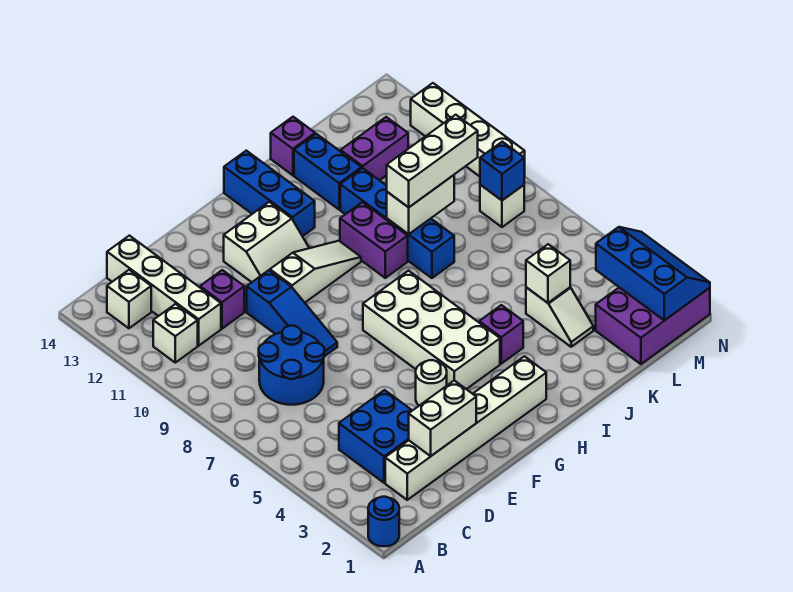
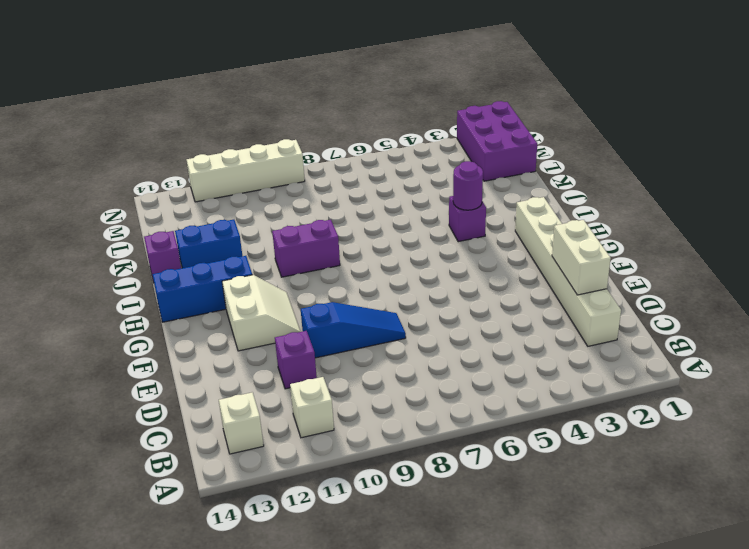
purple 1x1 round brick [453,161,483,210] -> none
none -> blue 1x1 round brick [368,497,399,546]
none -> blue 2x2 brick [339,390,412,483]
none -> blue 2x2 round brick [259,326,324,405]
none -> white 1x4 brick [107,236,221,346]

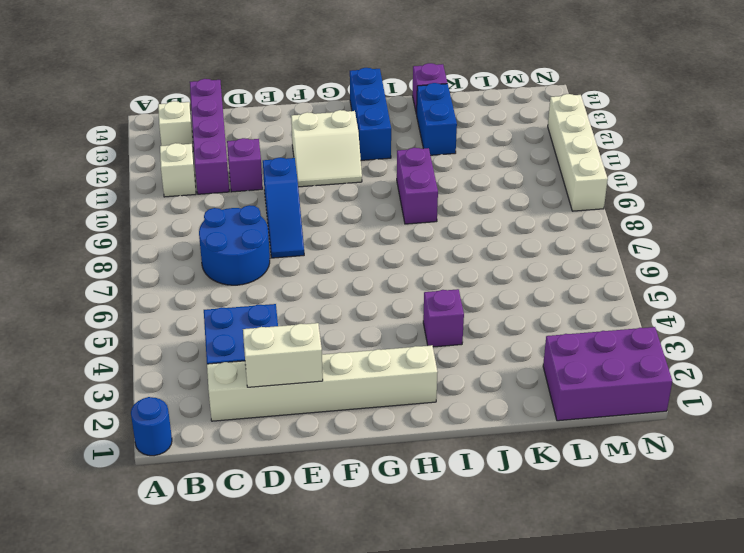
purple 1x4 brick [190,79,229,194] -> white 1x4 brick [107,236,221,346]
none -> white 1x1 round brick [416,360,447,406]
none -> white 1x3 slope [270,241,361,303]
none -> white 2x4 brick [363,271,500,389]
none -> blue 1x4 brick [340,168,454,278]

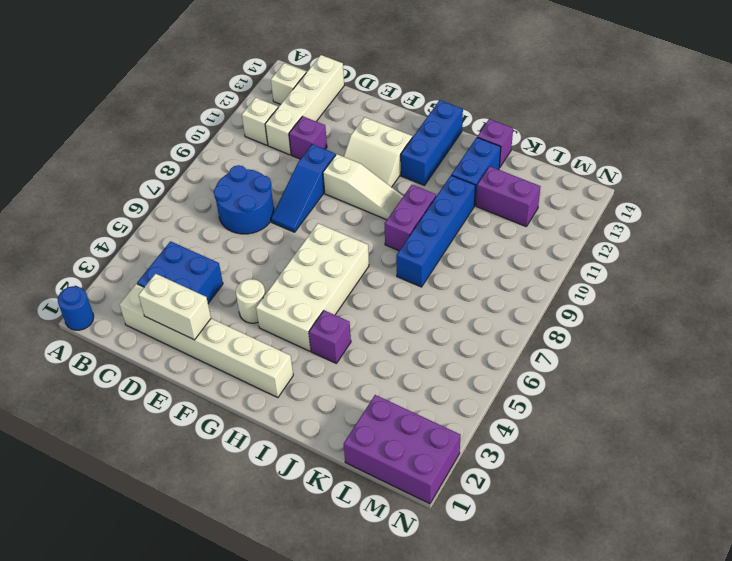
none -> white 1x2 slope [526,287,593,347]
none -> white 1x1 brick [480,185,524,227]
none -> white 1x4 brick [411,83,525,177]
none -> white 1x2 brick [387,175,454,234]

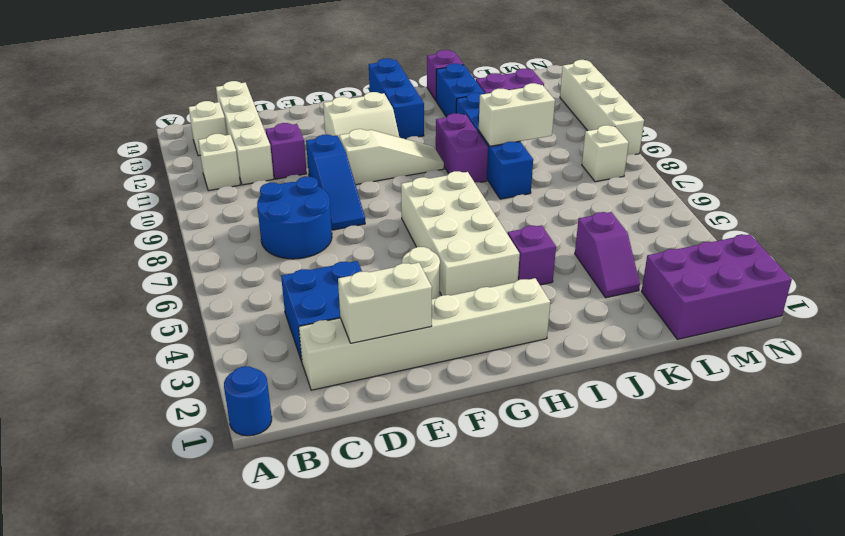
purple 1x2 slope [575,212,640,298] -> white 1x2 slope [526,287,593,347]
none -> white 1x1 brick [526,244,570,303]
none -> blue 2x3 slope [596,227,710,320]
none -> blue 1x1 brick [480,142,524,200]
none -> white 1x3 brick [387,115,478,207]

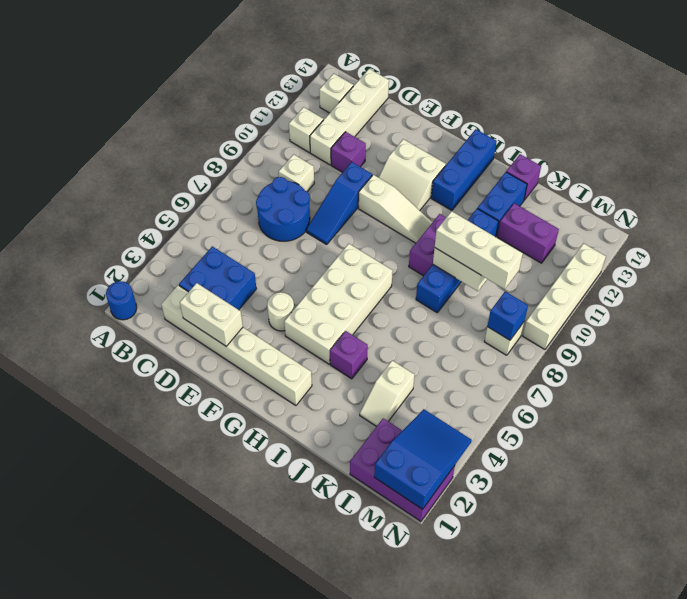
white 1x1 brick [279,154,314,192] -> white 1x1 brick moved to [526,244,570,303]
blue 2x3 slope [374,409,472,509] -> blue 2x3 slope turned to [596,227,710,320]

